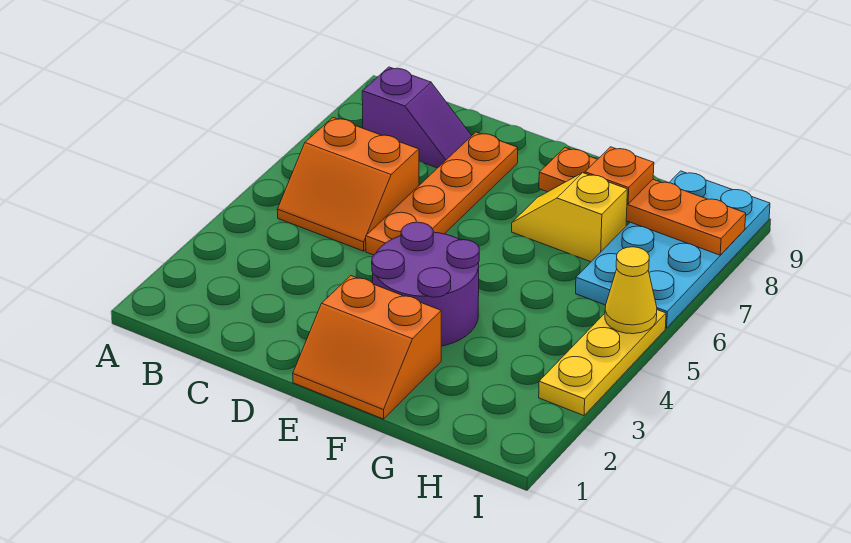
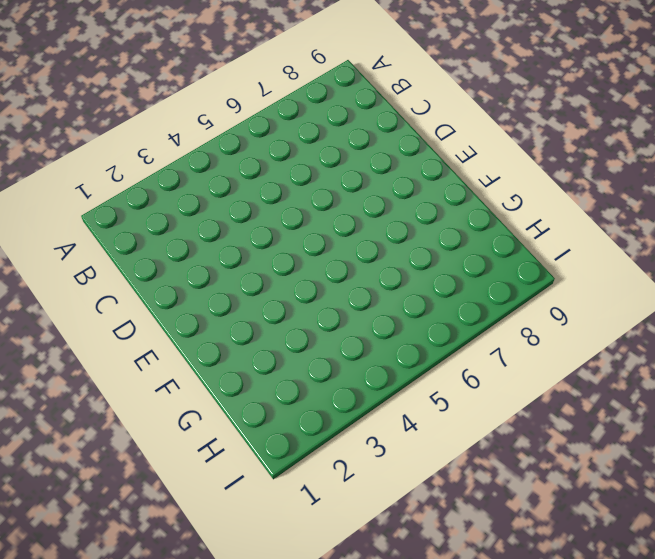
none -> orange 2x2 slope [277,118,419,251]
none -> purple 1x2 slope [362,67,472,168]

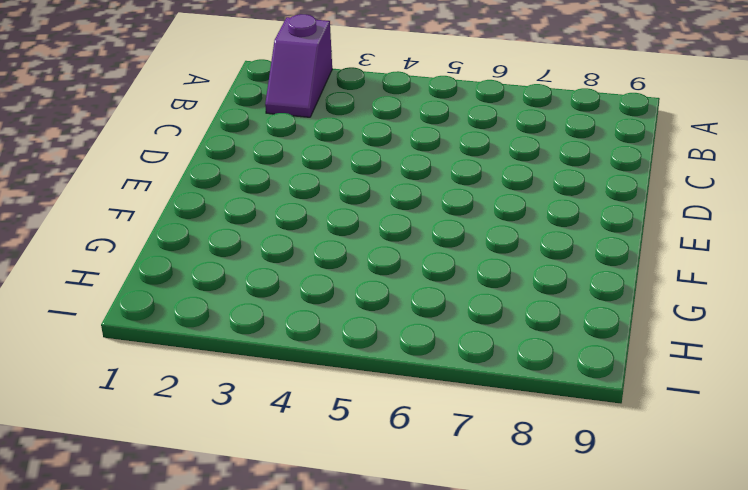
purple 1x2 slope [265,14,332,117] -> purple 1x2 slope moved to [362,67,472,168]
none -> orange 2x2 slope [277,118,419,251]
none -> orange 1x4 plate [366,132,518,255]

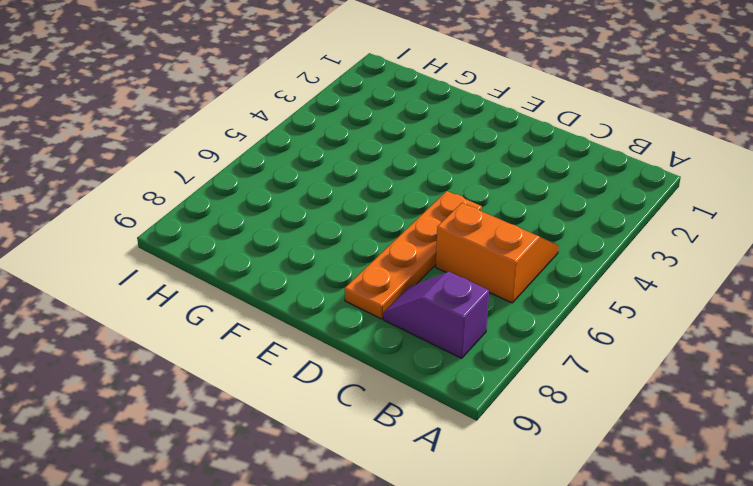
none -> orange 2x2 slope [293,276,441,419]
none -> purple 2x2 round brick [372,222,479,346]

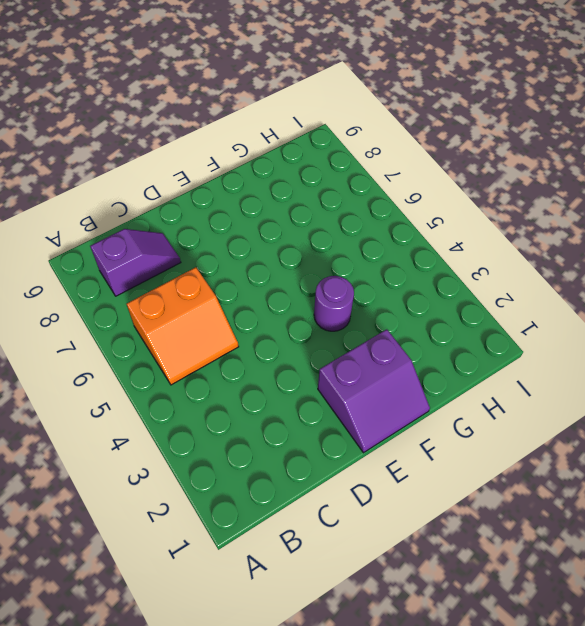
purple 2x2 slope [318,329,430,453] -> orange 2x2 slope [293,276,441,419]
purple 1x1 round brick [314,276,354,331] -> purple 2x2 round brick [372,222,479,346]
none -> orange 1x4 plate [366,132,518,255]
none -> yellow 1x2 slope [512,173,627,262]

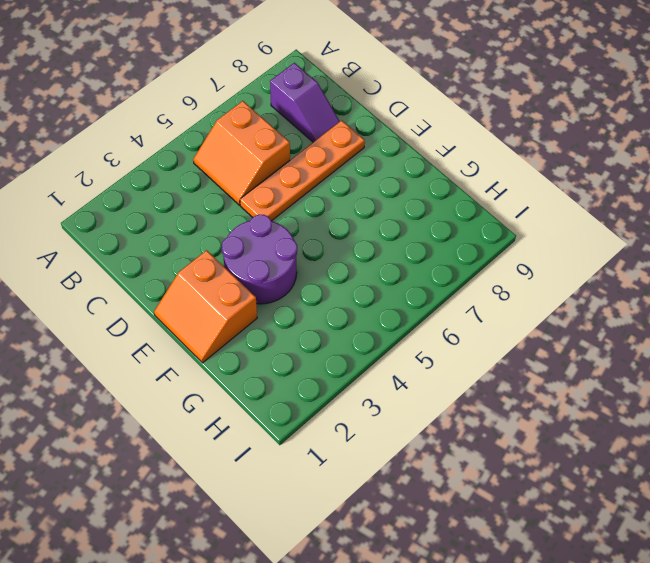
none -> yellow 1x2 slope [512,173,627,262]
none -> cyan 2x4 plate [576,171,770,328]

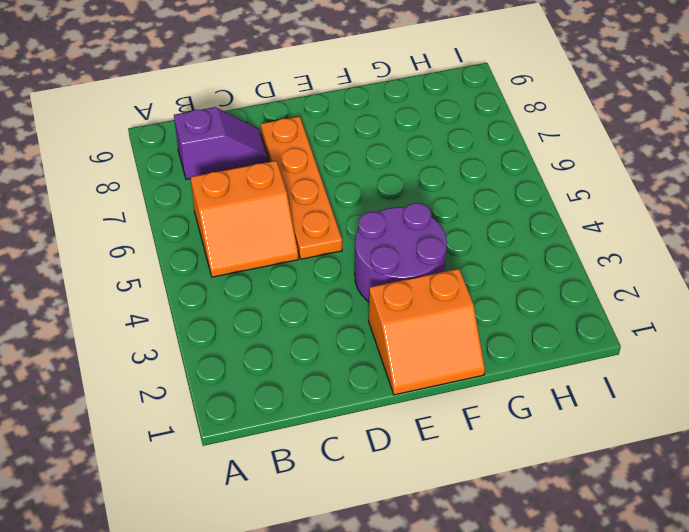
none -> yellow 1x2 slope [512,173,627,262]
none -> cyan 2x4 plate [576,171,770,328]

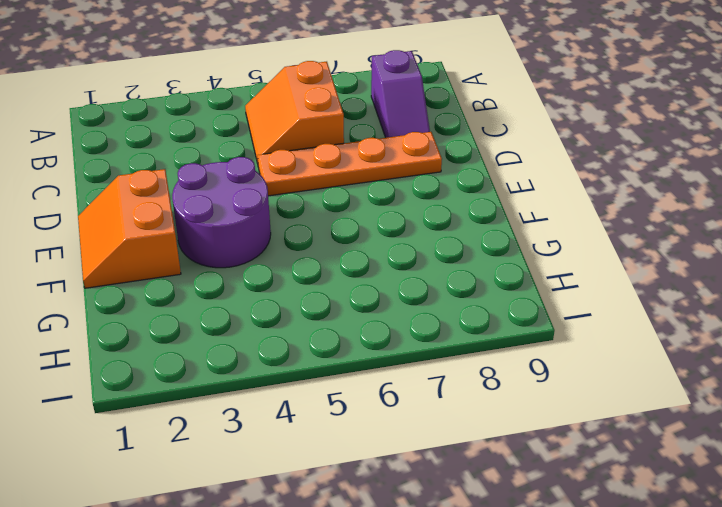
none -> yellow 1x2 slope [512,173,627,262]
none -> cyan 2x4 plate [576,171,770,328]

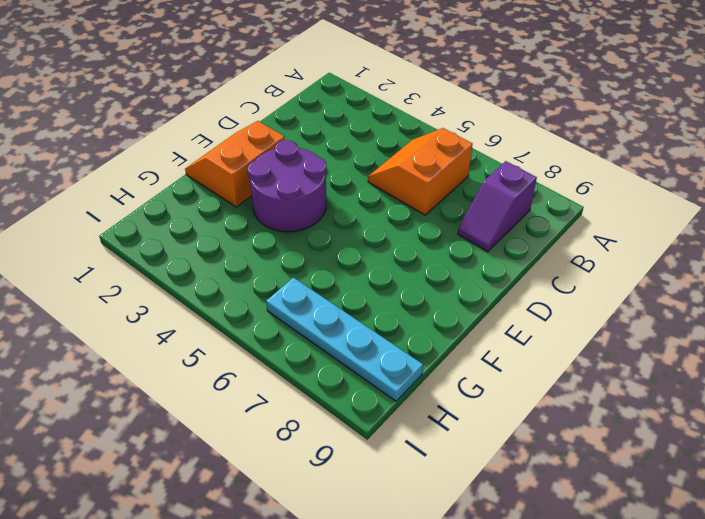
cyan 1x4 plate [266,278,423,401] -> cyan 2x4 plate [576,171,770,328]
none -> orange 1x4 plate [366,132,518,255]
none -> yellow 1x2 slope [512,173,627,262]

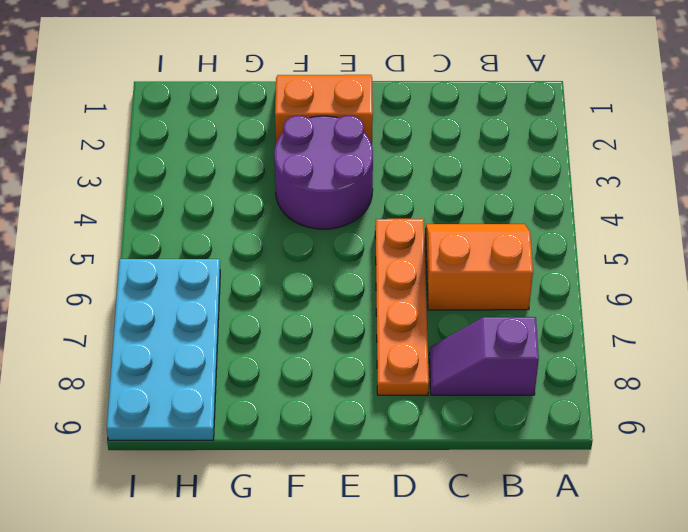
none -> yellow 1x2 slope [512,173,627,262]
none -> yellow 1x3 plate [539,310,666,416]

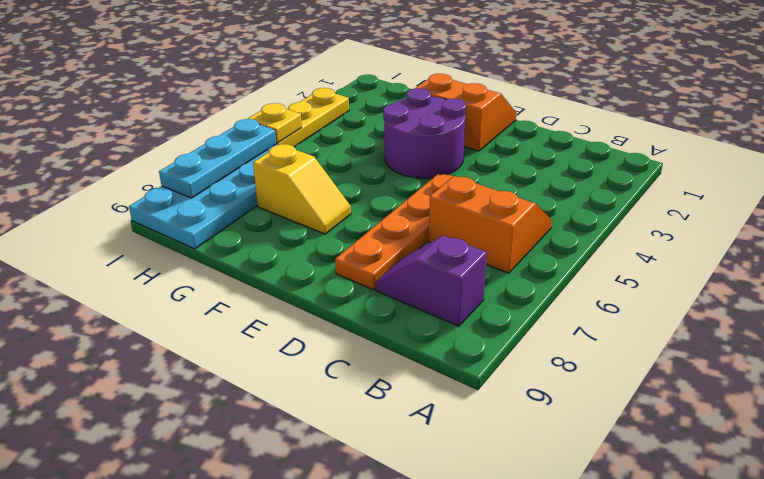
yellow 1x1 plate [248,103,302,143] -> yellow 1x1 cone [605,247,657,334]
cyan 1x3 plate [159,119,276,198] -> orange 1x4 plate [539,148,746,255]
none -> orange 1x1 plate [585,147,654,204]

